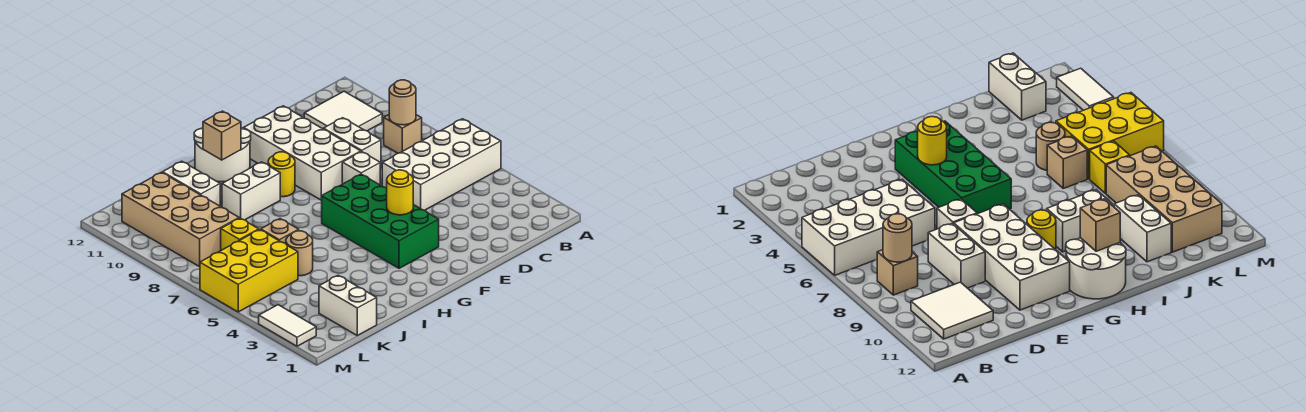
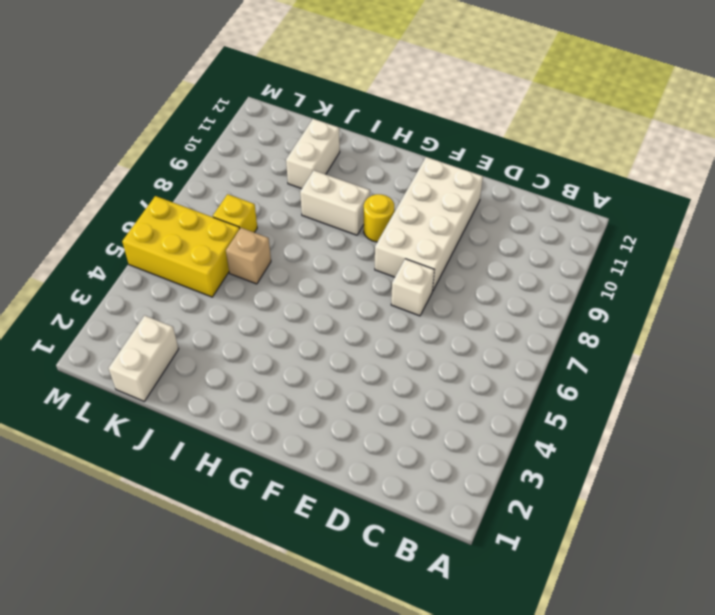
none -> white 2x4 brick [382,119,501,210]
none -> tan 1x1 brick [384,115,422,153]
none -> white 2x2 tile [304,91,382,131]

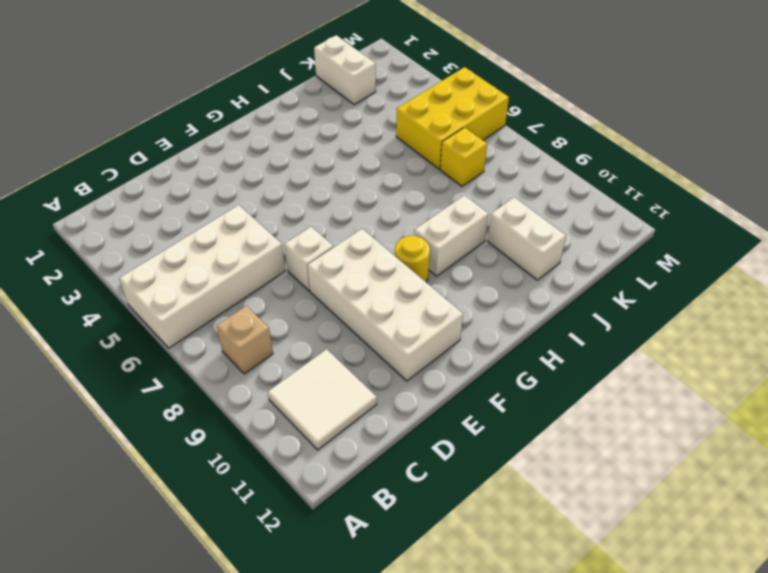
none -> white 1x2 brick [323,118,381,168]
none -> green 2x4 brick [322,174,439,268]
none -> white 2x2 round brick [194,127,251,182]

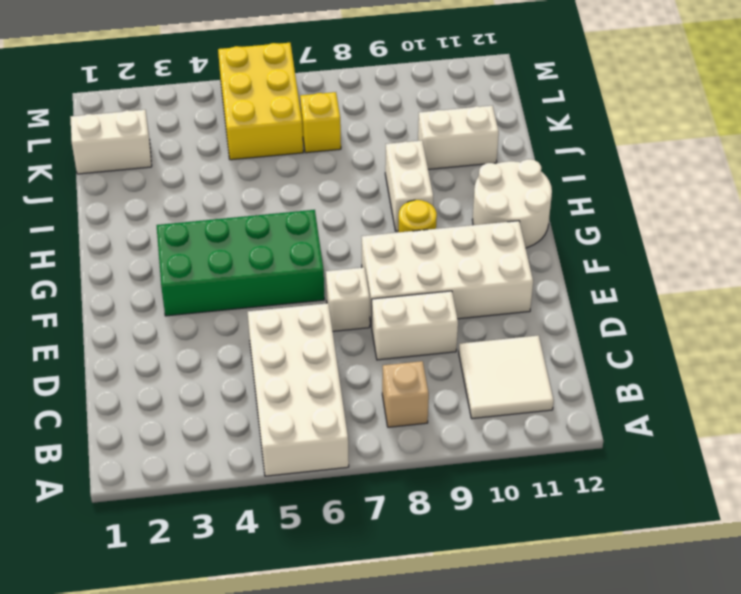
none -> tan 1x1 round brick [286,231,313,276]
none -> tan 1x1 brick [261,219,299,244]
none -> tan 2x4 brick [122,172,239,267]

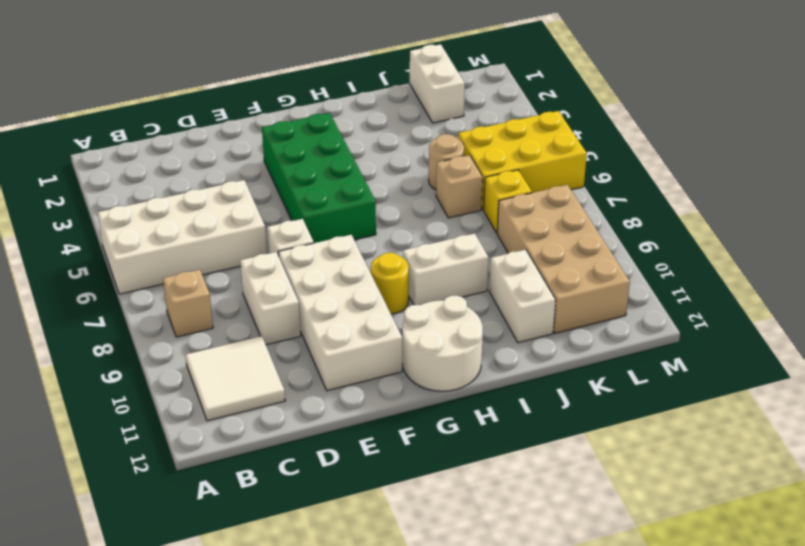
none -> white 1x2 tile [259,305,316,346]
none -> tan 1x1 round brick [389,80,416,125]
none -> yellow 1x1 round brick [387,170,413,215]

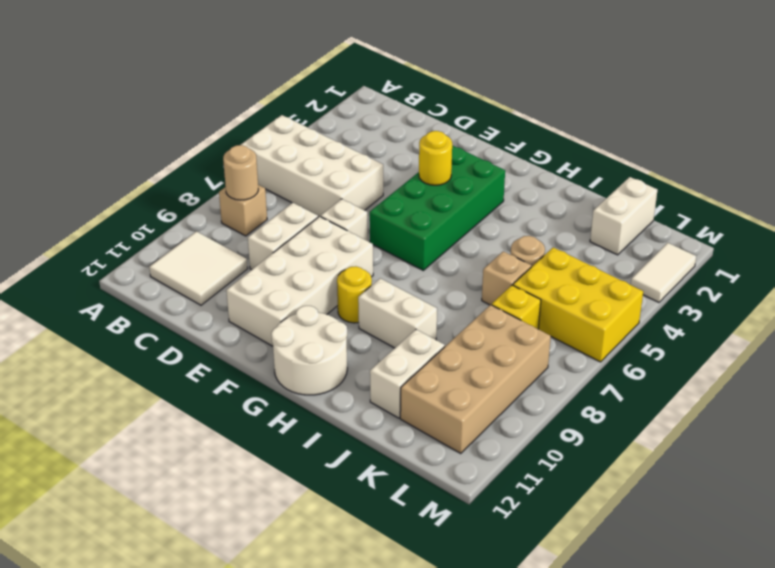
none -> tan 1x1 brick [203,111,241,160]

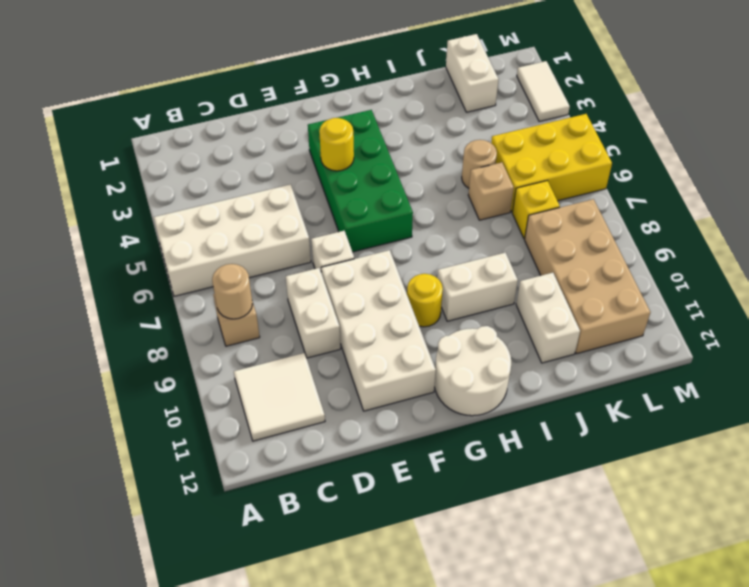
none -> tan 1x1 brick [203,111,241,160]

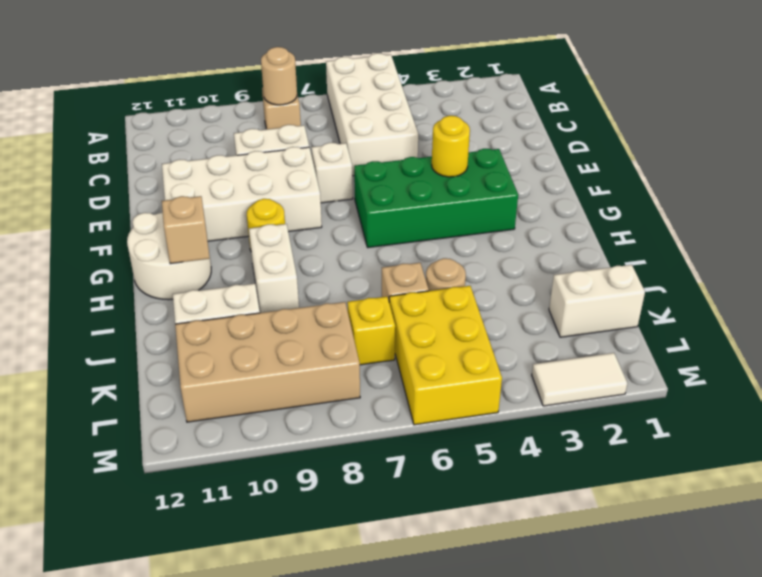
none -> white 2x2 tile [304,91,382,131]

